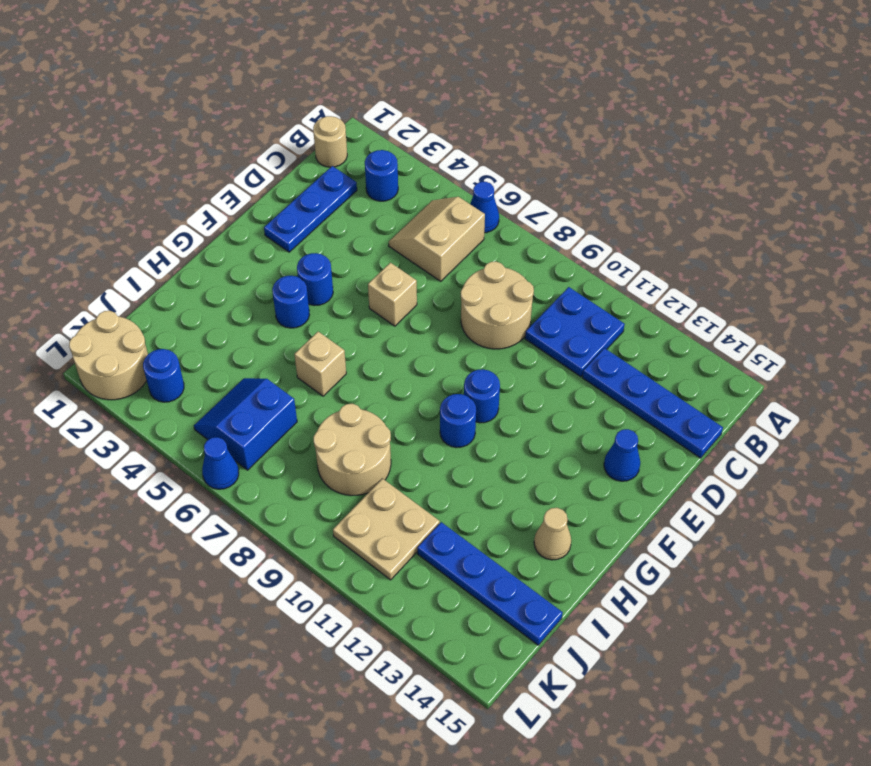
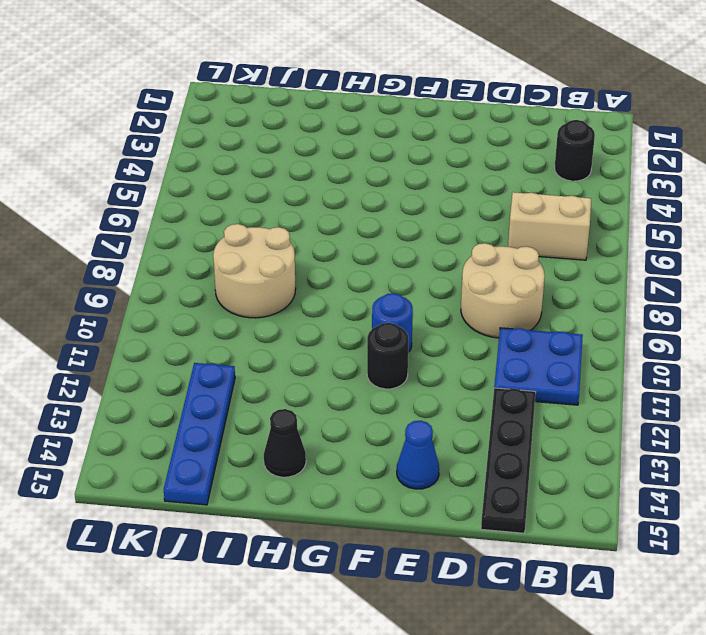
black 1x1 round brick [555,120,595,181] -> blue 1x1 round brick [365,150,398,201]
black 1x4 plate [481,388,536,533] -> blue 1x4 plate [582,348,723,458]
black 1x1 round brick [367,323,409,389] -> none
black 1x1 cone [264,409,306,477] -> tan 1x1 cone [534,508,571,560]
none -> blue 1x1 cone [470,182,499,233]
none -> tan 1x1 round brick [313,116,347,167]
none -> blue 1x3 plate [264,166,357,252]

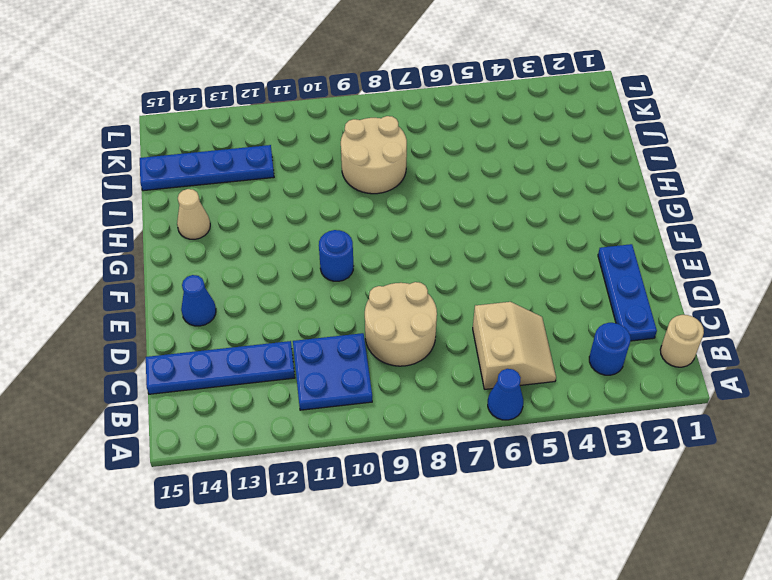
none -> tan 1x1 brick [368,263,417,326]
none -> blue 1x1 round brick [297,253,333,305]
none -> blue 1x1 round brick [272,276,309,328]

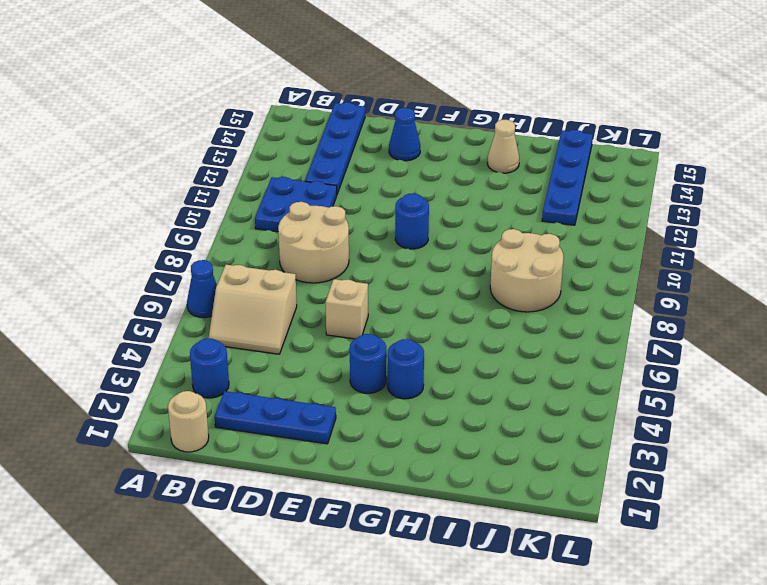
none -> blue 1x1 round brick [440,394,476,447]
none -> tan 1x1 brick [294,332,346,396]
none -> blue 2x2 slope [194,378,297,470]

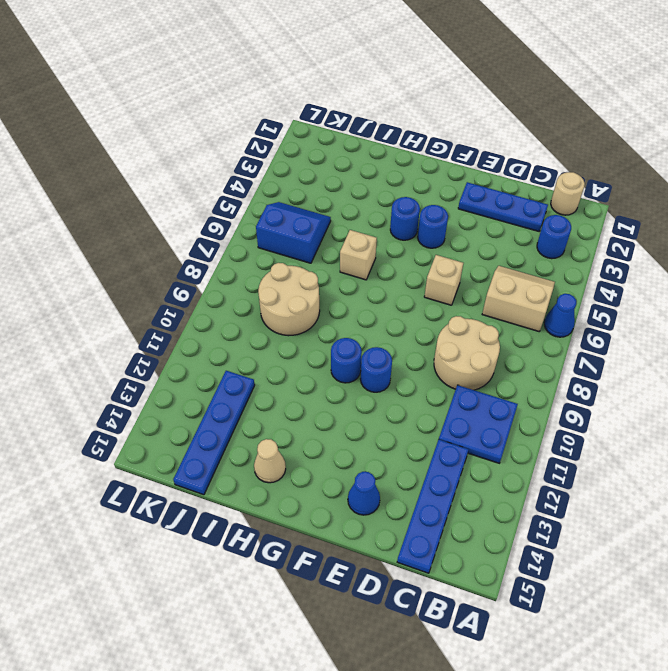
none -> tan 2x2 plate [333,479,440,580]
none -> tan 2x2 round brick [69,311,148,400]
none -> blue 1x1 round brick [143,349,184,402]

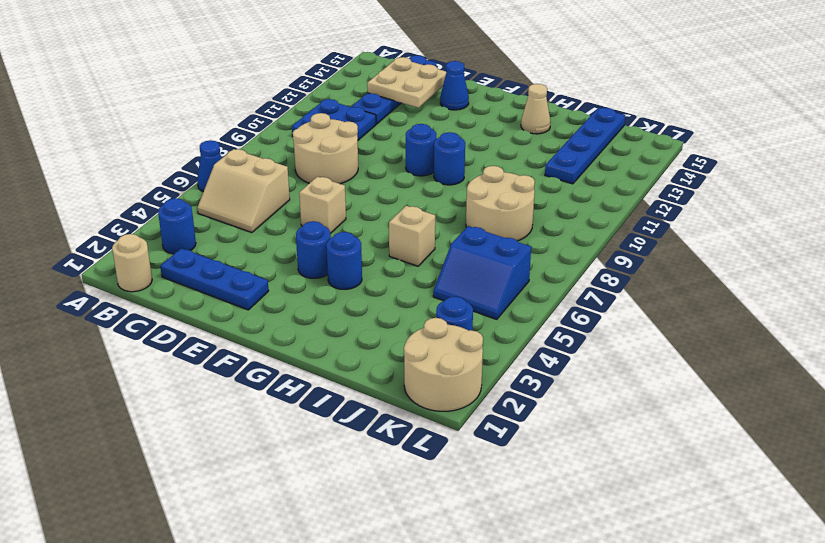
tan 2x2 plate [367,57,446,108] -> tan 2x2 plate moved to [333,479,440,580]
none -> blue 1x1 cone [202,437,239,489]

